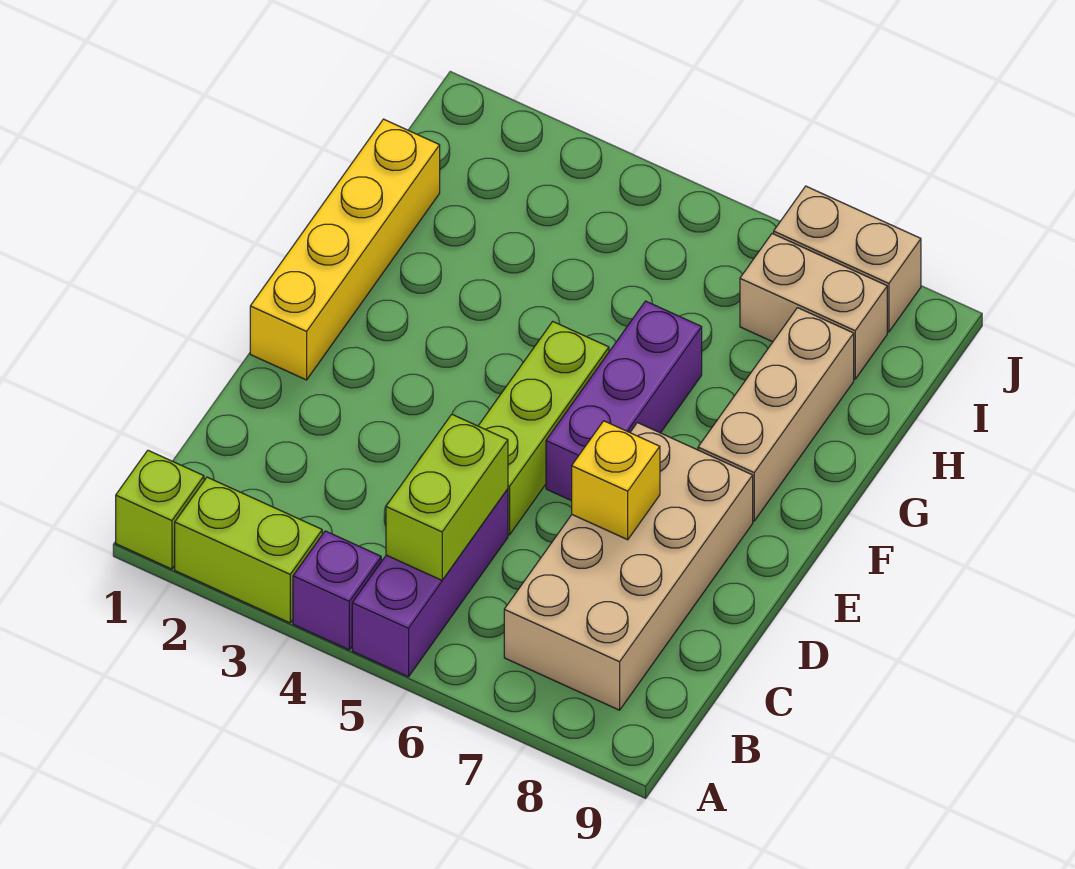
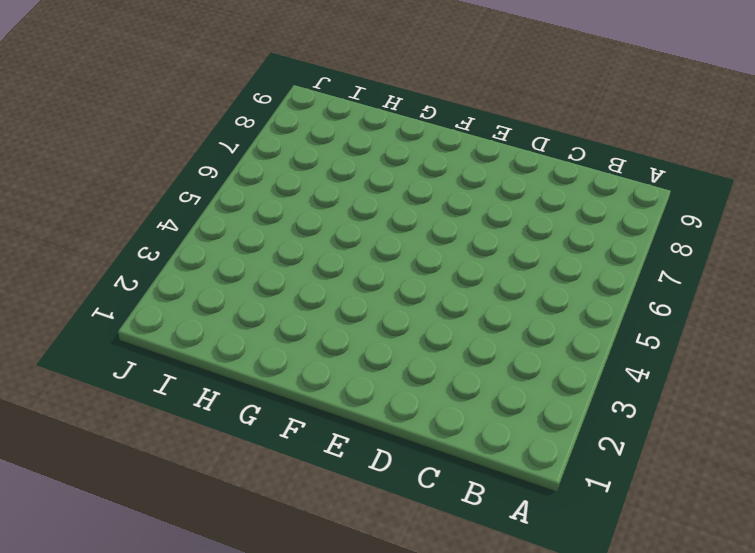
none -> lime 1x1 brick [116,450,204,569]
none -> lime 1x2 brick [175,477,322,623]
none -> purple 1x1 brick [293,531,381,650]

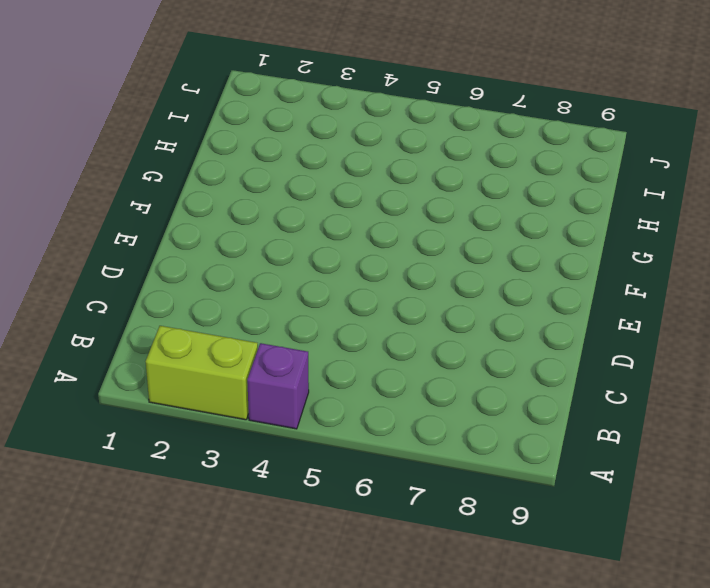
none -> lime 1x1 brick [116,450,204,569]
none -> purple 1x3 brick [352,489,508,677]
none -> tan 2x4 brick [504,423,753,710]

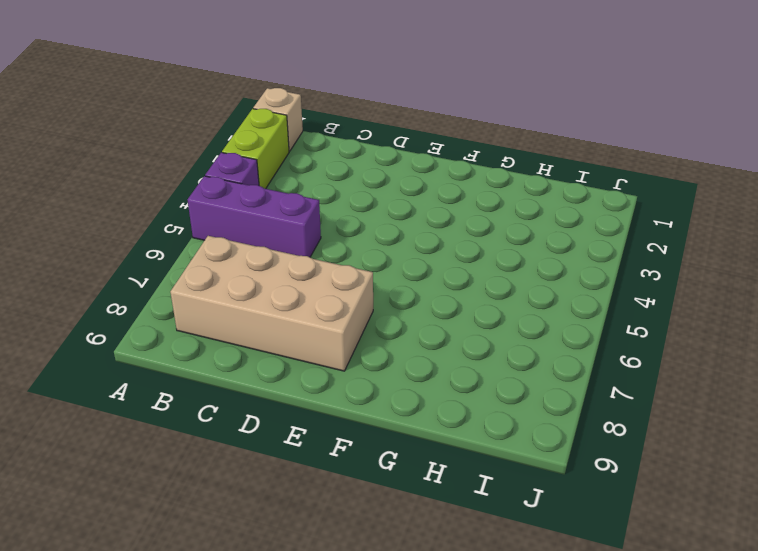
tan 1x1 brick [253,88,303,151] -> lime 1x1 brick [116,450,204,569]
none -> lime 1x3 brick [478,322,609,535]
none -> yellow 1x4 brick [250,119,440,380]
none -> purple 1x3 brick [546,301,702,501]

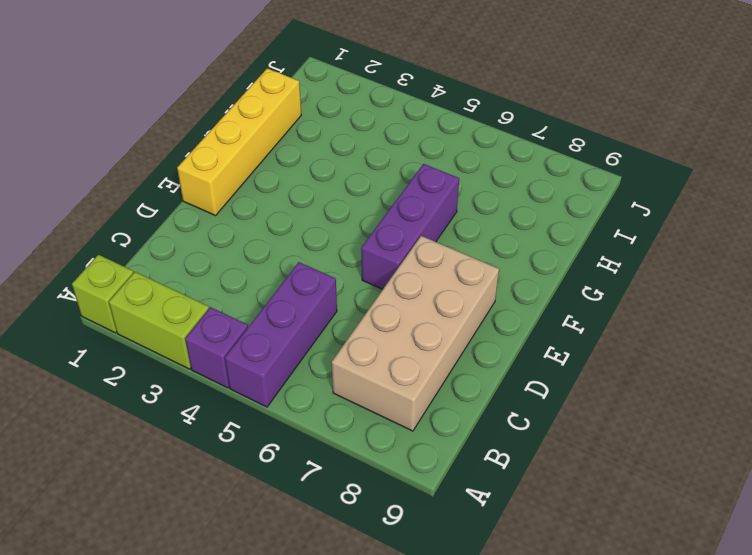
none -> lime 1x3 brick [478,322,609,535]
none -> tan 1x3 brick [698,308,854,521]
none -> tan 1x2 brick [740,234,887,379]

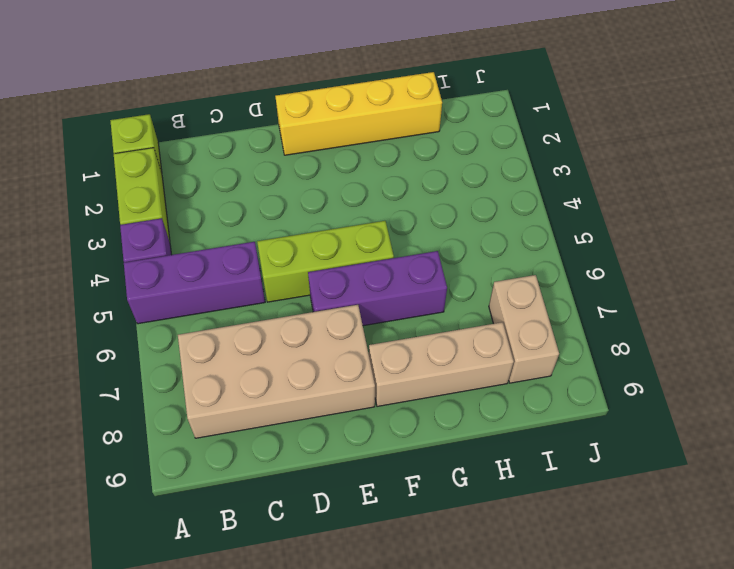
none -> tan 1x2 brick [774,186,921,332]
none -> lime 1x2 brick [386,414,508,580]
none -> yellow 1x1 brick [572,421,660,540]

